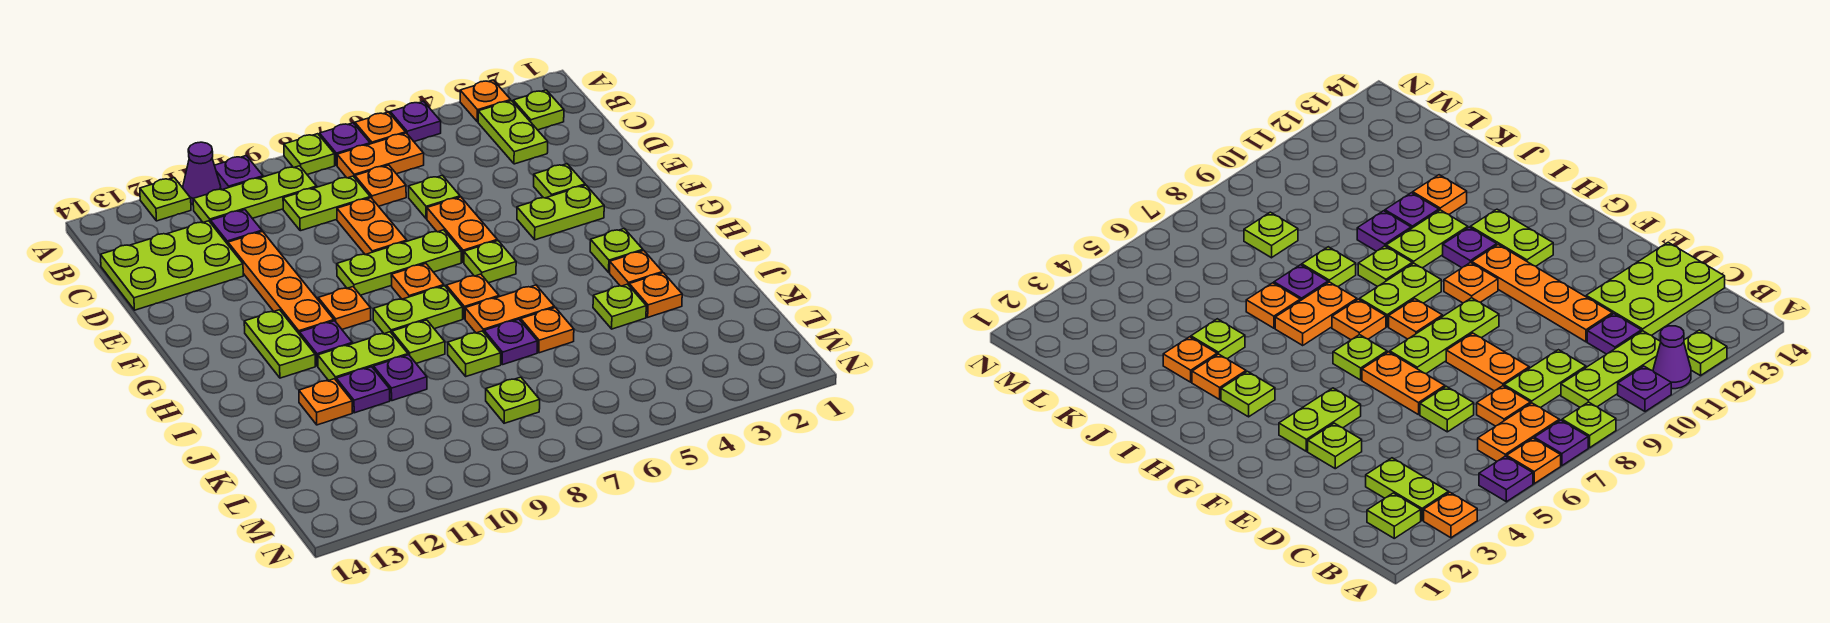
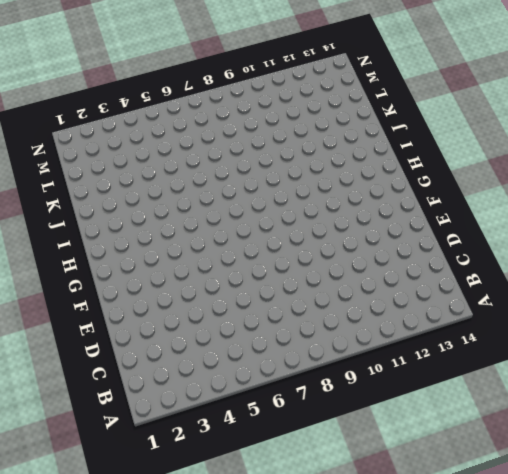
none -> orange 1x1 plate [460,80,511,122]
none -> purple 1x1 plate [390,101,441,141]
none -> orange 1x1 plate [355,112,406,144]
none -> purple 1x1 plate [320,123,370,165]

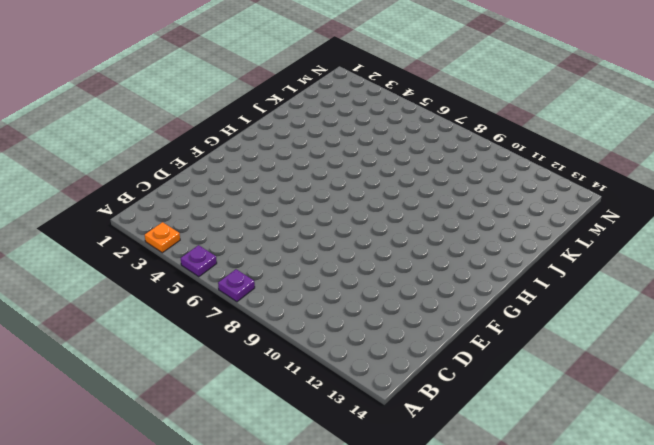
none -> orange 1x1 plate [355,112,406,144]
none -> lime 1x1 plate [284,134,335,174]
none -> purple 1x1 plate [214,156,263,190]
none -> purple 1x1 cone [183,142,221,204]

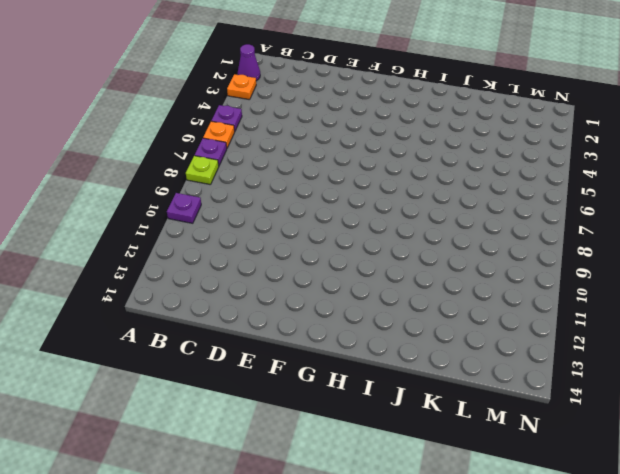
purple 1x1 cone [238,44,260,81] -> purple 1x1 cone moved to [183,142,221,204]
none -> lime 1x1 plate [140,178,191,221]
none -> lime 1x1 plate [513,90,564,130]
none -> lime 1x2 plate [478,101,548,164]
none -> orange 1x2 plate [337,133,424,178]

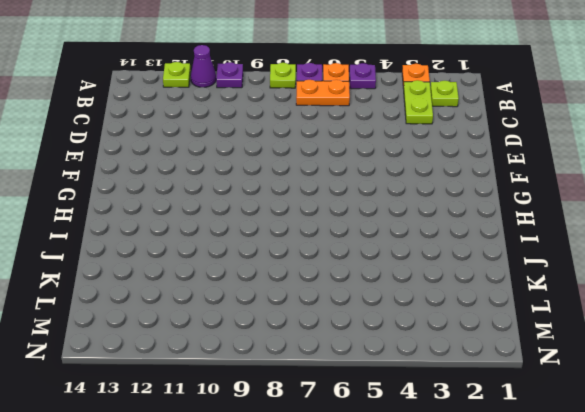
none -> lime 1x3 plate [193,166,317,223]
none -> orange 1x1 plate [355,165,406,206]
none -> lime 1x2 plate [283,176,370,231]
none -> purple 1x1 plate [211,210,262,244]

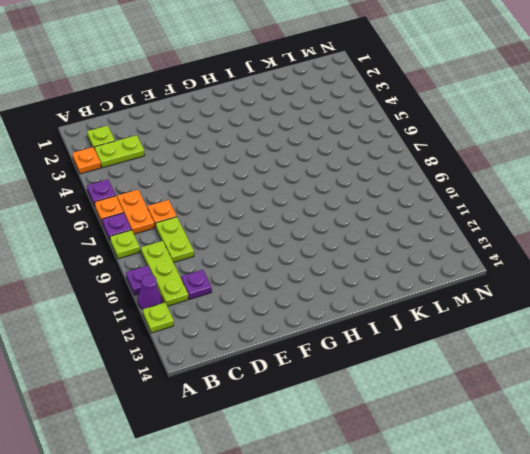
none -> lime 2x3 plate [100,221,243,310]
none -> lime 1x1 plate [409,175,460,219]
none -> orange 1x2 plate [337,198,407,255]
none -> orange 1x4 plate [228,231,334,335]

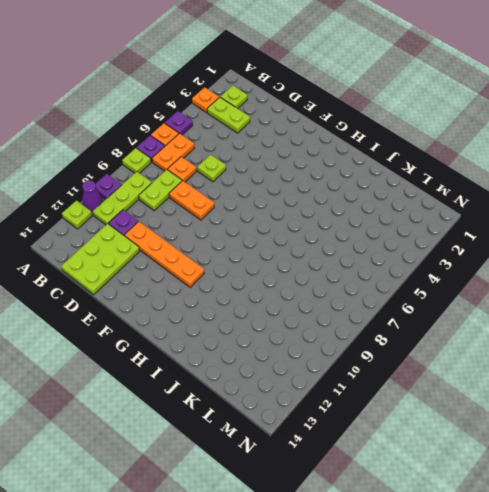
none -> lime 1x1 plate [534,164,585,198]
none -> orange 1x2 plate [427,197,497,263]
none -> lime 1x2 plate [517,185,604,240]
none -> lime 1x3 plate [337,230,461,295]

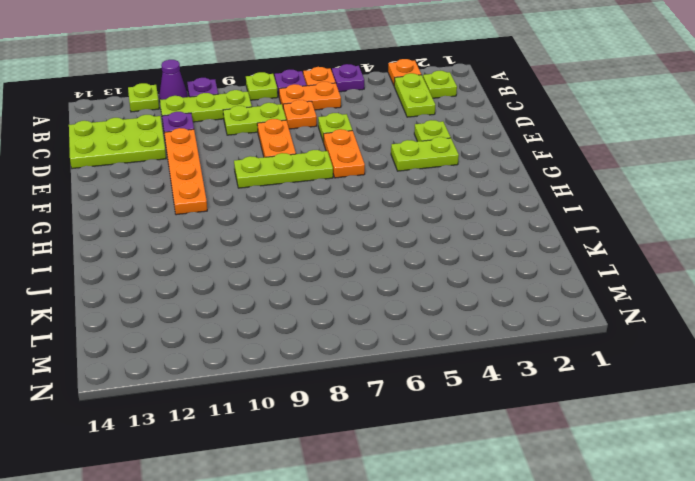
none -> lime 1x1 plate [464,241,516,283]
none -> orange 1x1 plate [391,264,444,299]
none -> orange 1x1 plate [318,287,371,329]
none -> lime 1x2 plate [244,310,315,378]

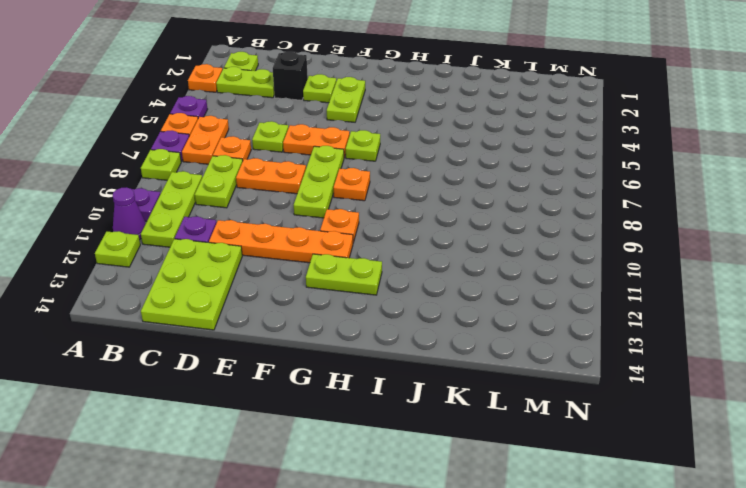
black 1x1 brick [273,51,308,100] -> none
none -> lime 1x1 plate [590,229,643,272]
none -> orange 1x1 plate [446,274,499,319]
none -> lime 1x2 plate [373,286,463,334]
none -> purple 1x1 plate [300,321,352,366]

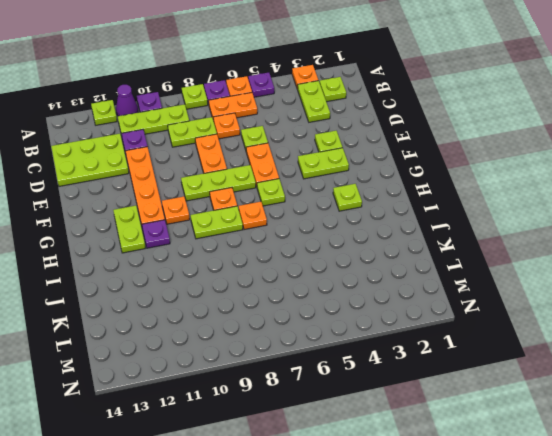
none -> orange 1x1 plate [610,250,662,286]
none -> orange 1x2 plate [465,285,554,333]
none -> lime 1x1 plate [392,320,445,363]
none -> lime 1x2 plate [318,332,408,381]

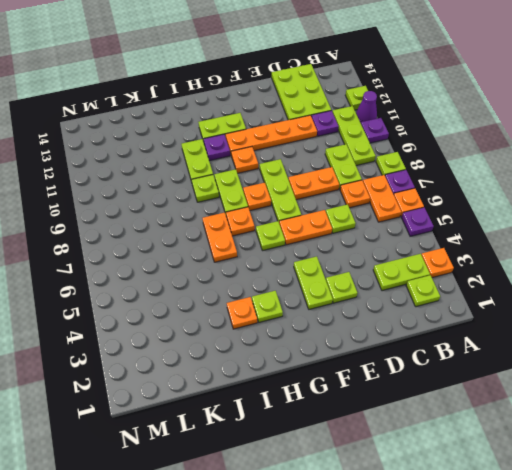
none -> orange 1x1 plate [629,273,682,317]
none -> lime 1x1 plate [593,284,646,329]
none -> orange 1x1 plate [521,308,574,353]
none -> purple 1x1 plate [484,319,537,365]

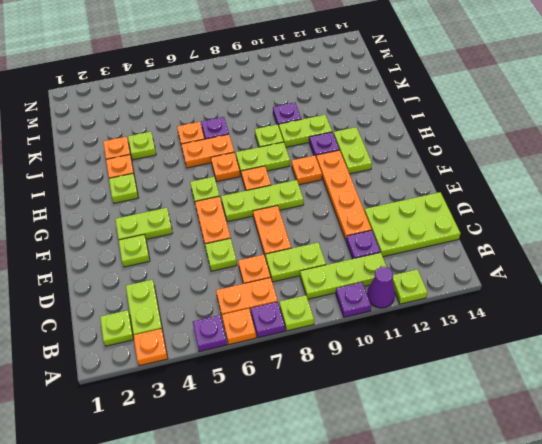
none -> lime 1x1 plate [448,331,501,376]
none -> purple 1x1 plate [336,367,390,413]
none -> orange 1x1 plate [299,379,352,425]
none -> lime 1x1 plate [486,377,540,423]

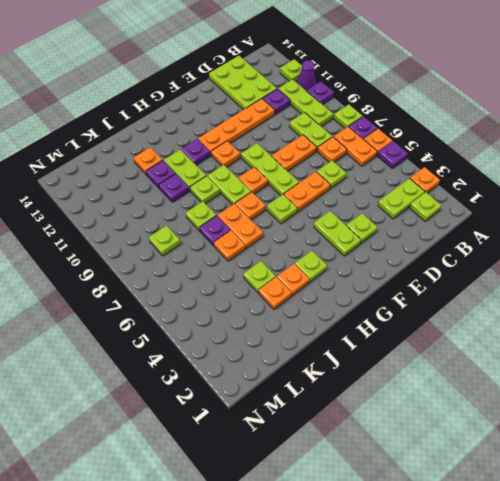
none -> lime 1x2 plate [244,310,315,378]

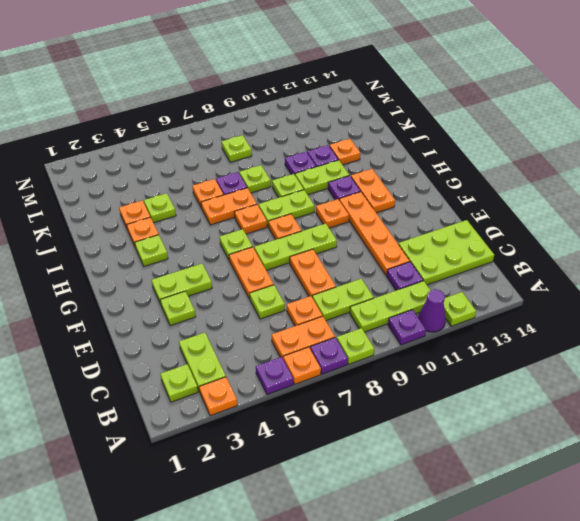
orange 1x2 plate [351,169,395,213] -> lime 1x2 plate [244,310,315,378]

